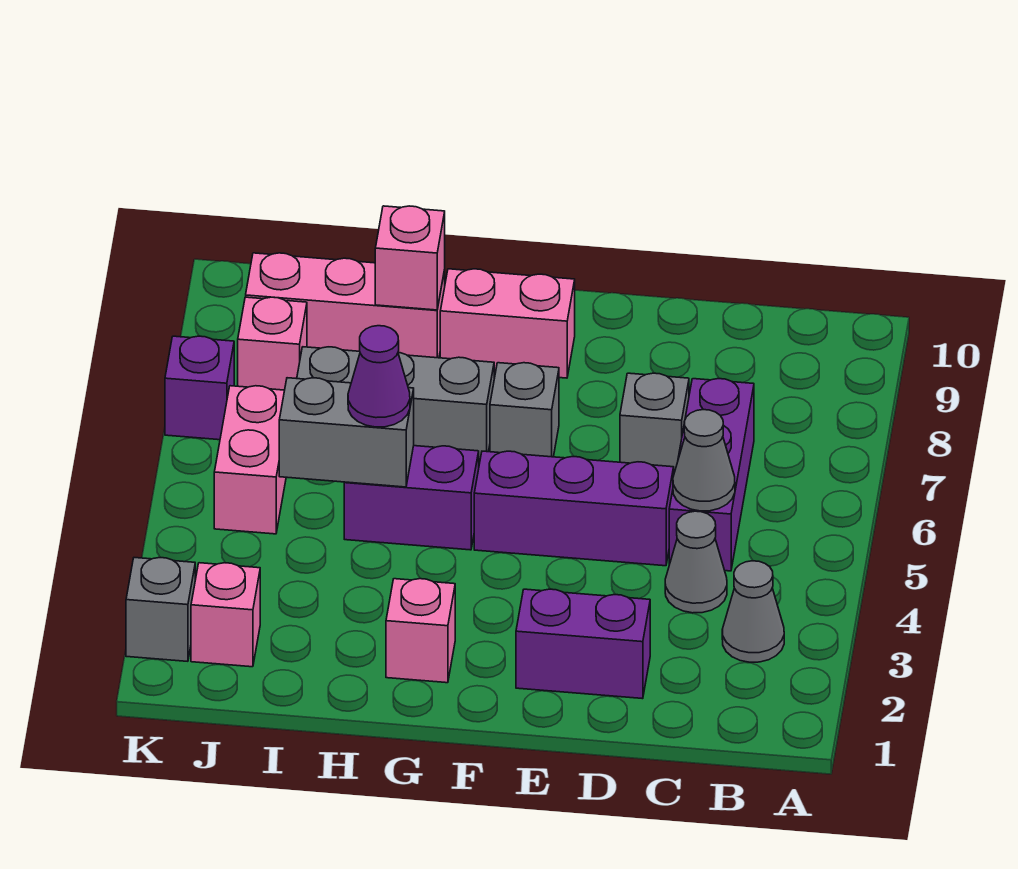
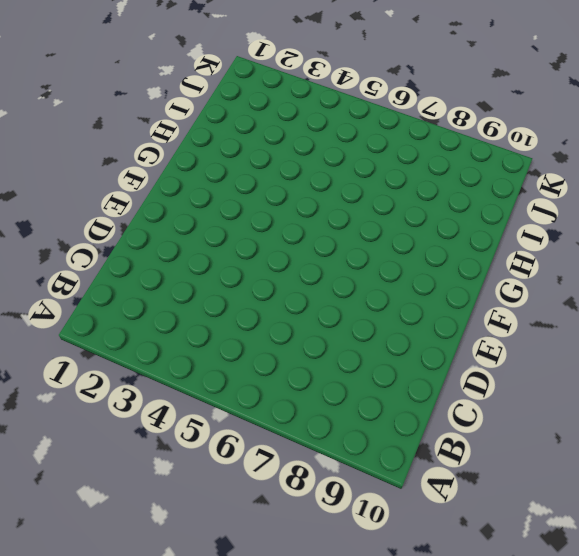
none -> grey 1x1 cone [722,561,784,662]
none -> grey 1x1 cone [665,511,727,613]
none -> purple 1x3 brick [669,379,754,571]

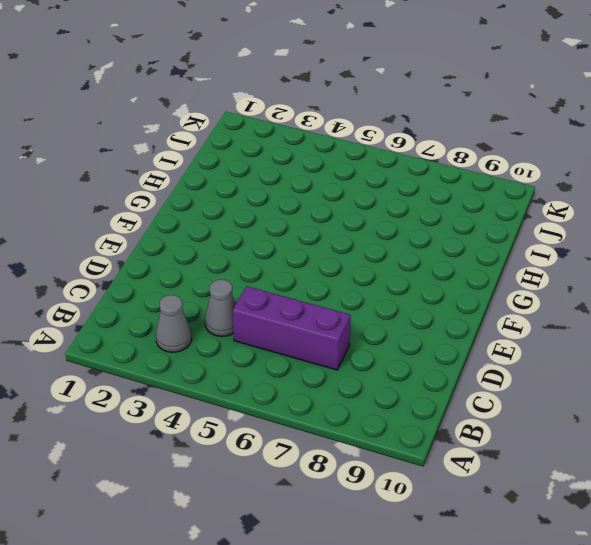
none -> purple 1x2 brick [516,589,650,699]
none -> purple 1x3 brick [474,451,674,566]
none -> grey 1x1 brick [620,373,689,473]

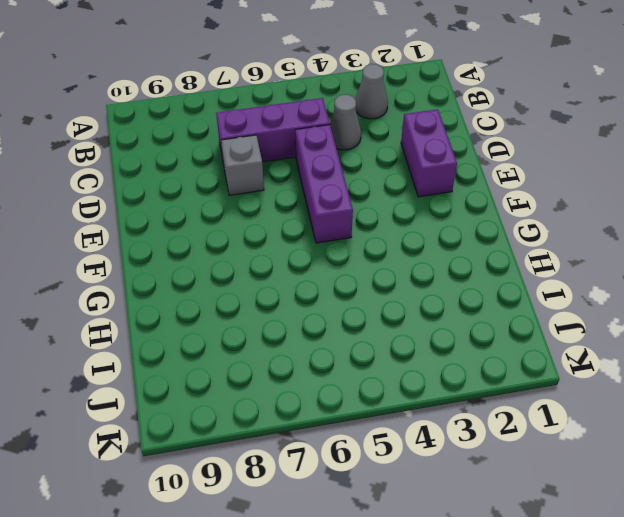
none -> grey 1x1 brick [490,363,559,457]
none -> pink 1x2 brick [440,269,575,378]
none -> pink 1x1 brick [386,579,455,683]

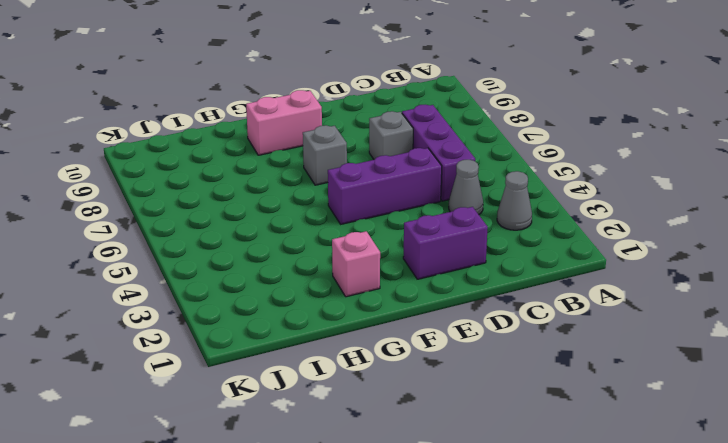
none -> purple 1x2 brick [344,446,479,550]
none -> grey 1x3 brick [297,347,494,461]
none -> pink 1x3 brick [246,253,445,358]

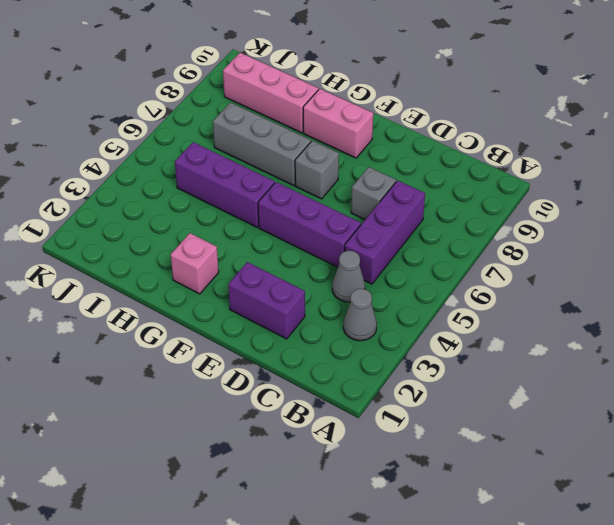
purple 1x3 brick [175,142,275,228] -> purple 1x2 brick [344,446,479,550]
none -> pink 1x1 brick [191,563,260,667]
none -> pink 1x2 brick [214,386,286,534]
none -> pink 1x1 brick [238,297,307,390]

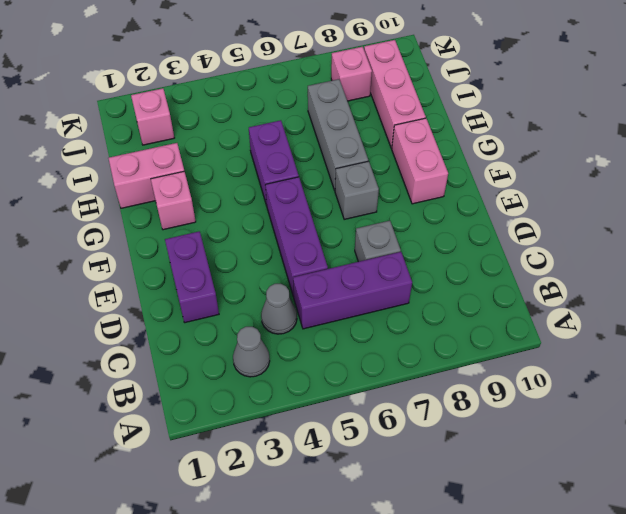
pink 1x2 brick [108,143,184,208] -> pink 1x2 brick moved to [214,386,286,534]
none -> grey 1x1 brick [126,558,195,661]
none -> purple 1x1 brick [165,336,234,440]
none -> grey 1x1 cone [673,410,735,511]

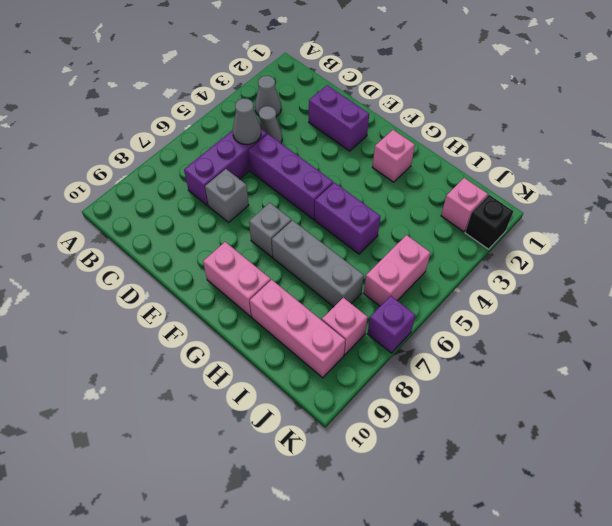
black 1x1 brick [465,195,513,249] -> grey 1x1 brick [126,558,195,661]
none -> grey 1x2 brick [279,378,414,487]
none -> pink 1x1 brick [375,206,445,310]
none -> purple 1x1 cone [348,326,410,427]

